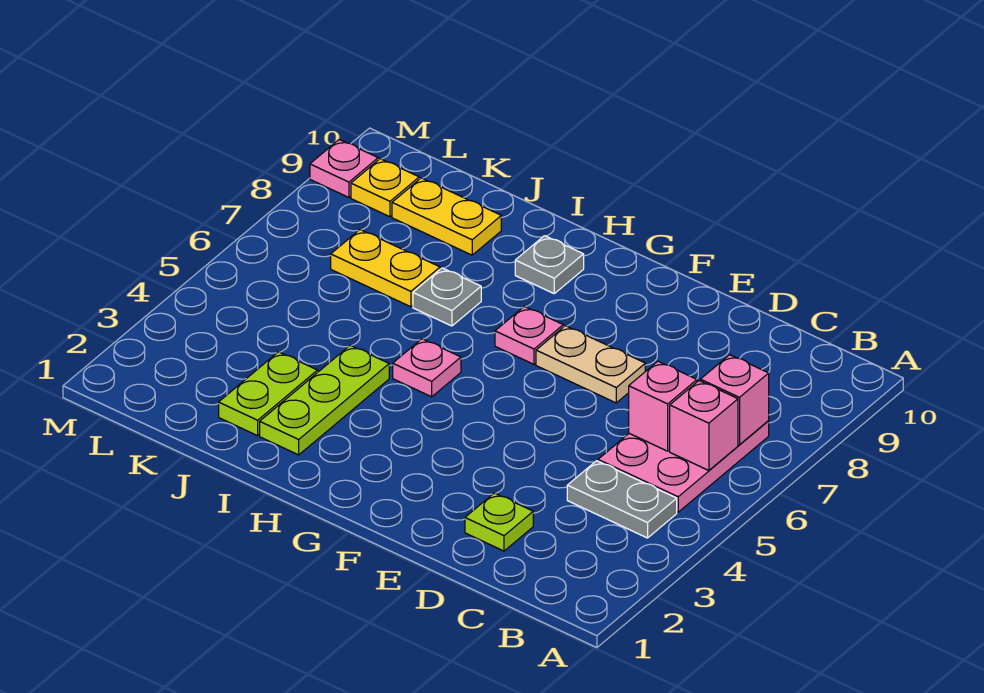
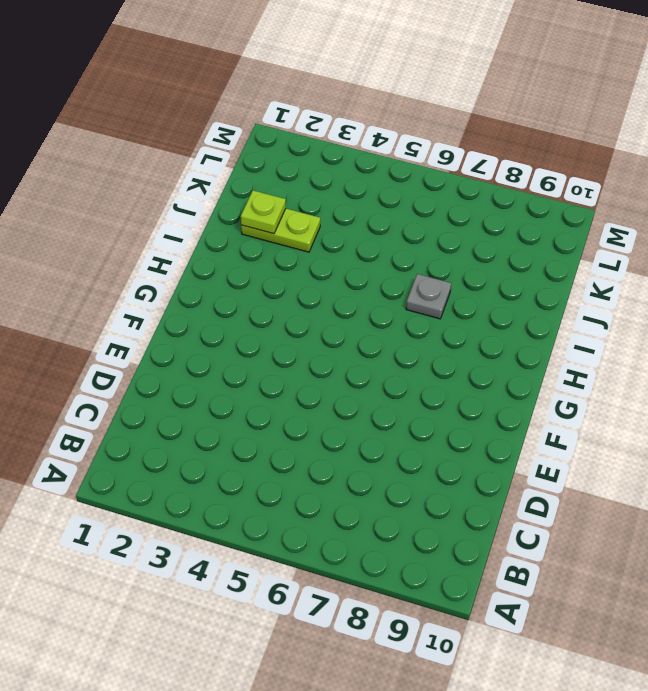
lime 1x1 plate [241,190,286,234] -> lime 1x1 plate moved to [465,493,533,551]
none -> grey 1x2 plate [567,461,677,538]
none -> pink 2x3 plate [598,421,769,512]
none -> tan 1x2 plate [536,326,645,403]

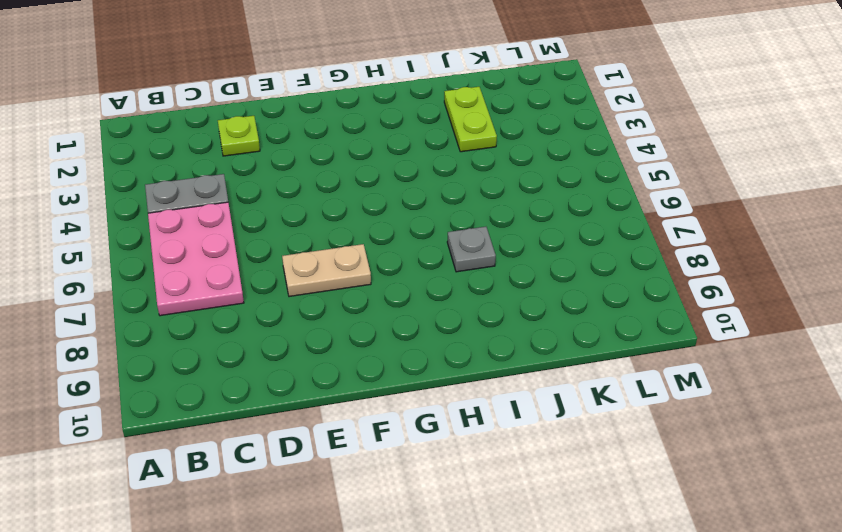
none -> pink 1x1 plate [495,306,563,364]
none -> pink 1x1 plate [393,339,461,397]
none -> grey 1x1 plate [515,236,584,293]

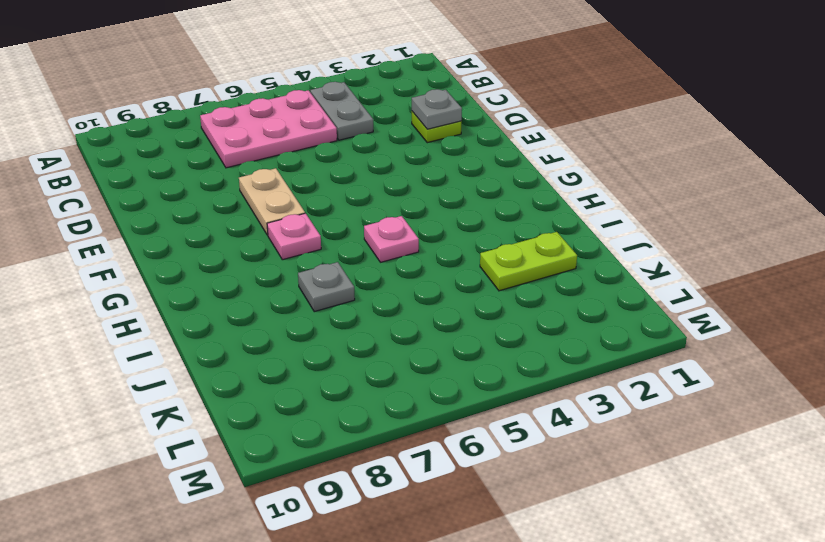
grey 1x1 plate [412,89,462,129] -> grey 1x1 plate moved to [515,236,584,293]
none -> lime 1x3 plate [260,345,389,455]
none -> yellow 1x2 plate [331,230,440,307]
none -> yellow 1x2 plate [392,178,501,255]

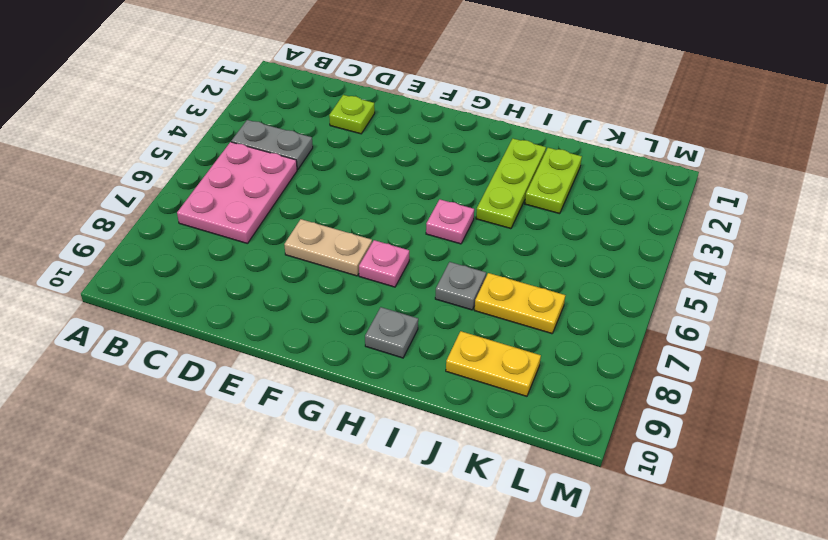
none -> yellow 1x1 plate [351,159,419,217]
none -> pink 1x1 plate [310,140,378,197]
none -> pink 1x1 brick [670,381,738,471]

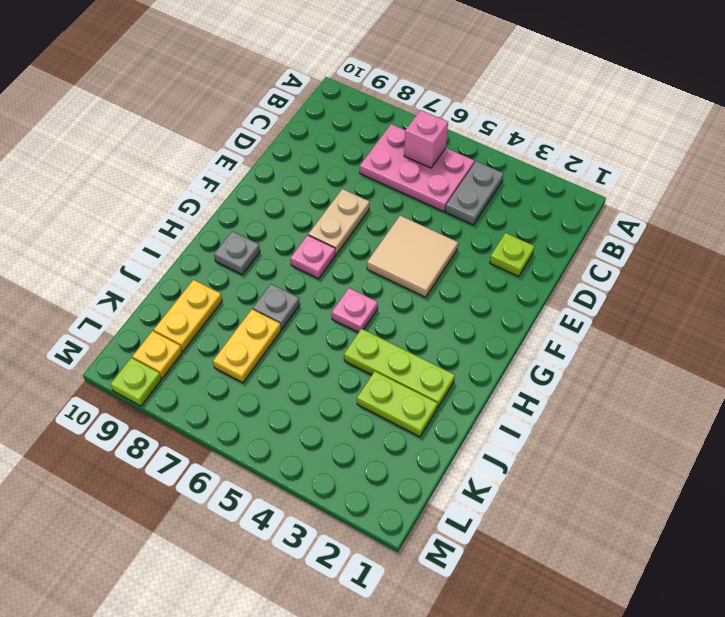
tan 2x2 tile [367,216,458,297] -> none
lime 1x1 plate [111,358,161,406] -> pink 1x1 plate [310,140,378,197]
none -> pink 1x1 brick [700,355,769,445]
none -> pink 1x1 brick [629,361,697,451]

